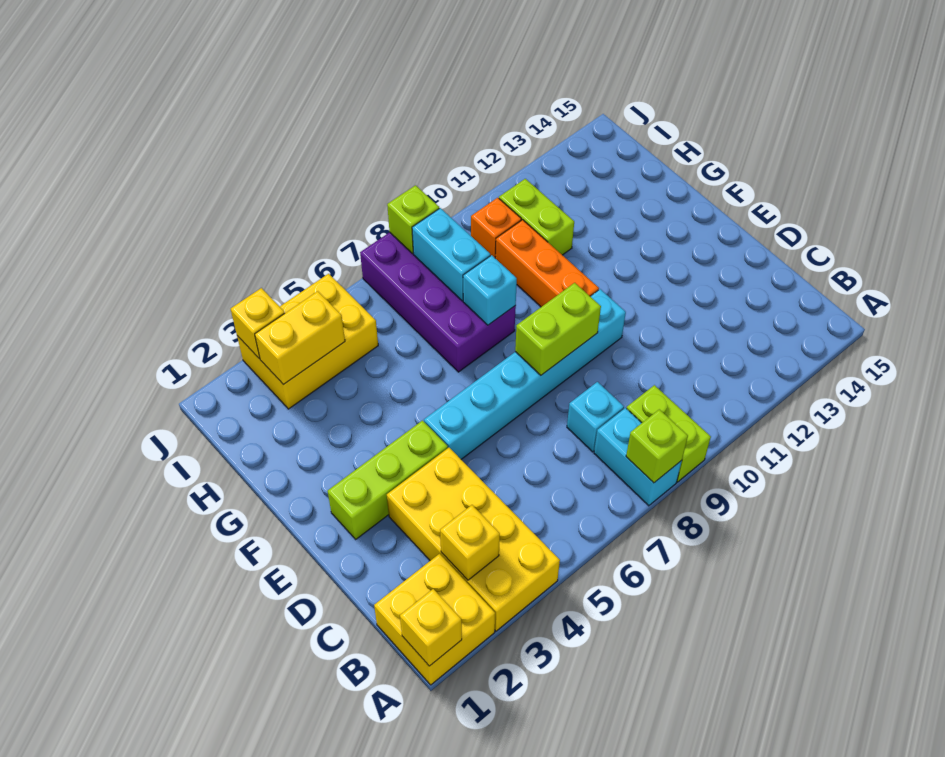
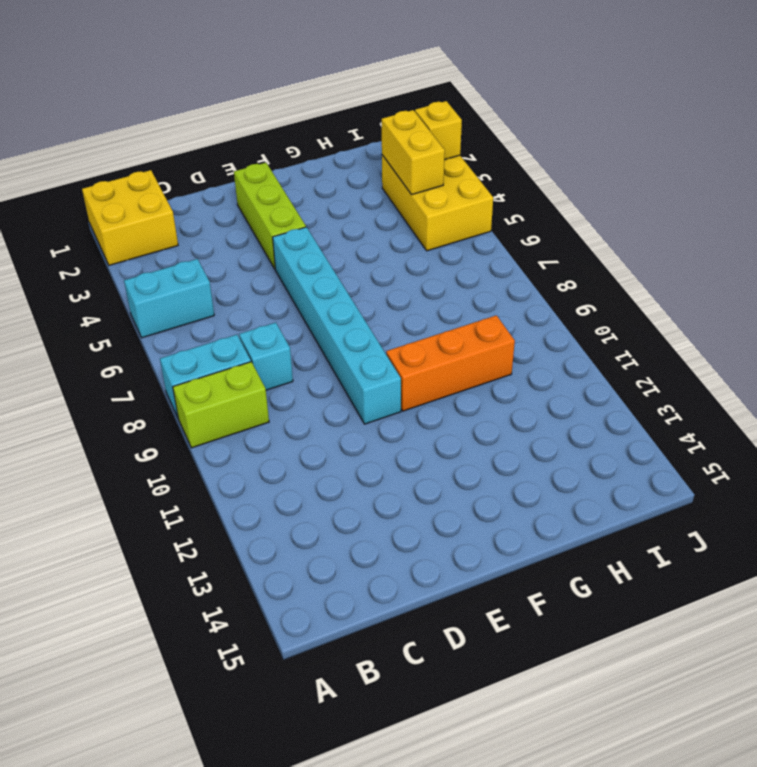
cyan 1x2 brick [124,259,214,338] -> cyan 1x2 brick moved to [412,208,490,301]
none -> yellow 2x4 brick [387,448,560,631]
none -> purple 2x4 brick [360,232,516,372]
none -> lime 1x2 brick [499,179,574,255]

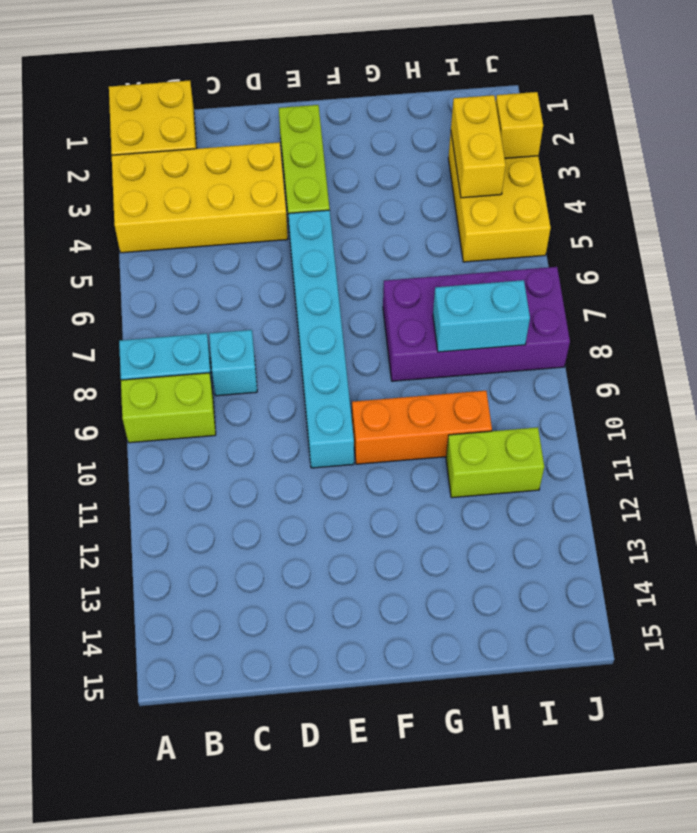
none -> orange 1x1 brick [471,198,521,258]
none -> yellow 1x1 brick [400,589,462,666]
none -> lime 1x1 brick [626,409,688,483]

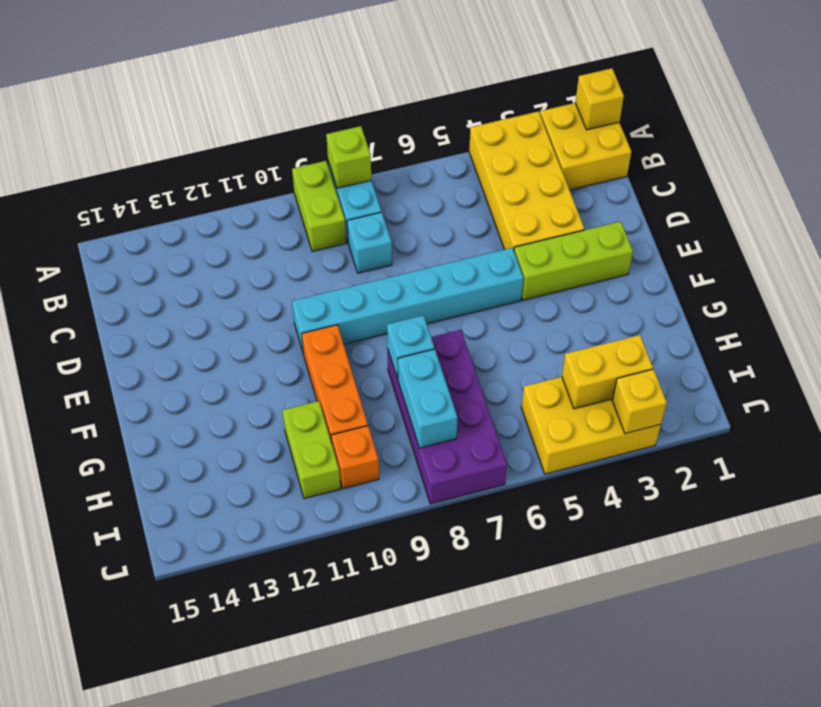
none -> yellow 1x1 brick [440,505,500,580]
none -> lime 1x2 brick [515,283,601,375]
none -> lime 1x1 brick [387,185,439,254]

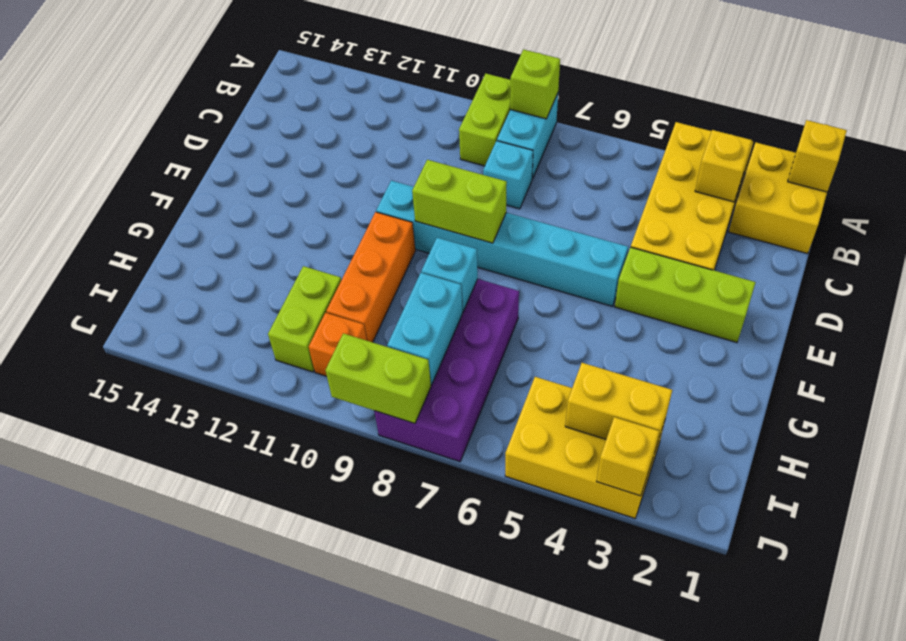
lime 1x2 brick [325,333,431,423] -> lime 1x1 brick [387,185,439,254]

